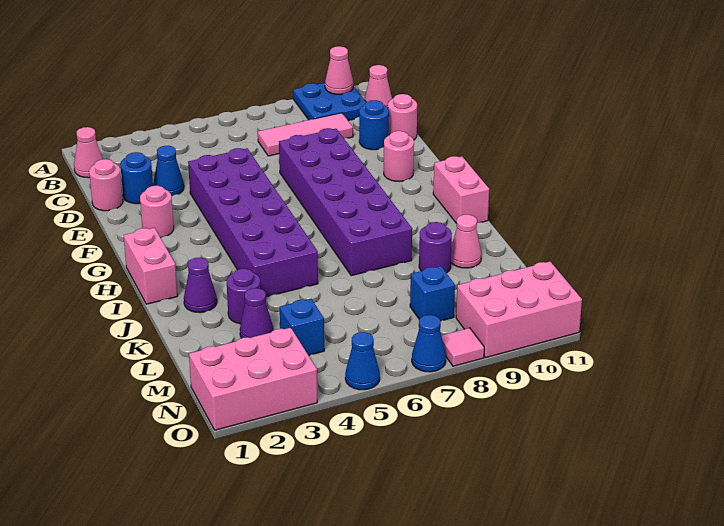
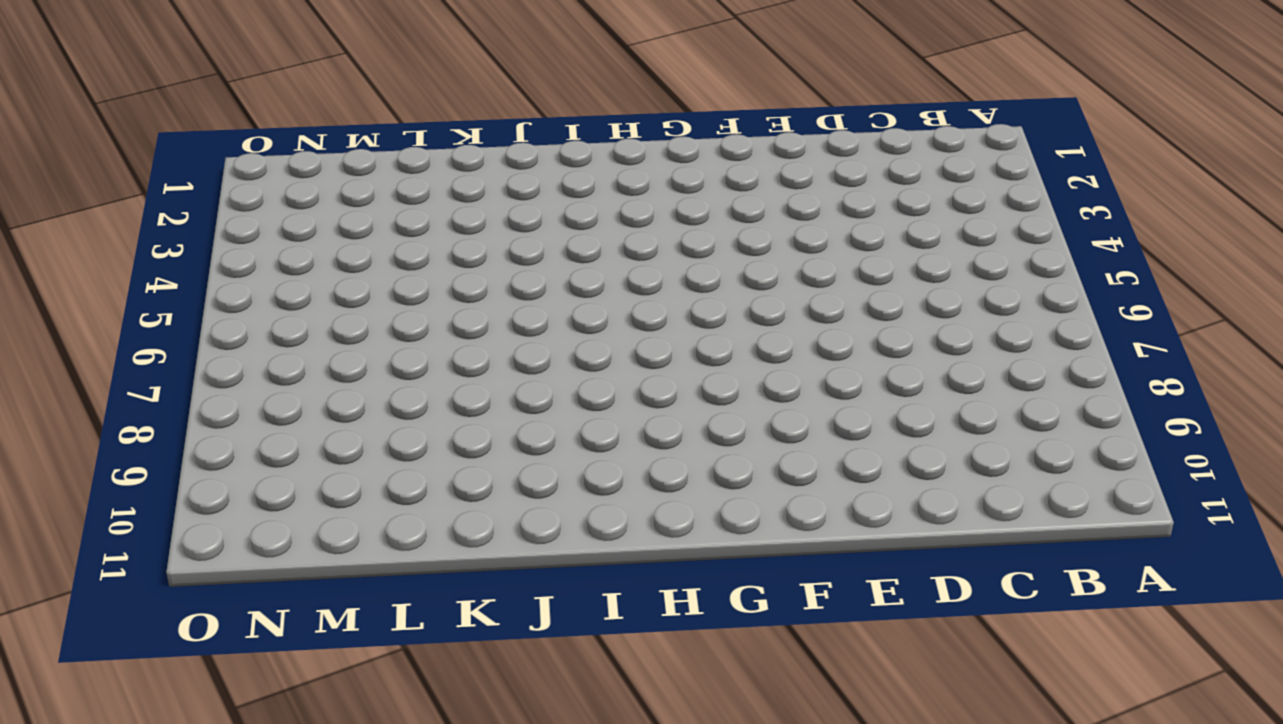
none -> blue 2x2 plate [293,83,366,121]
none -> pink 1x1 cone [74,127,103,178]
none -> pink 1x1 cone [364,65,392,107]

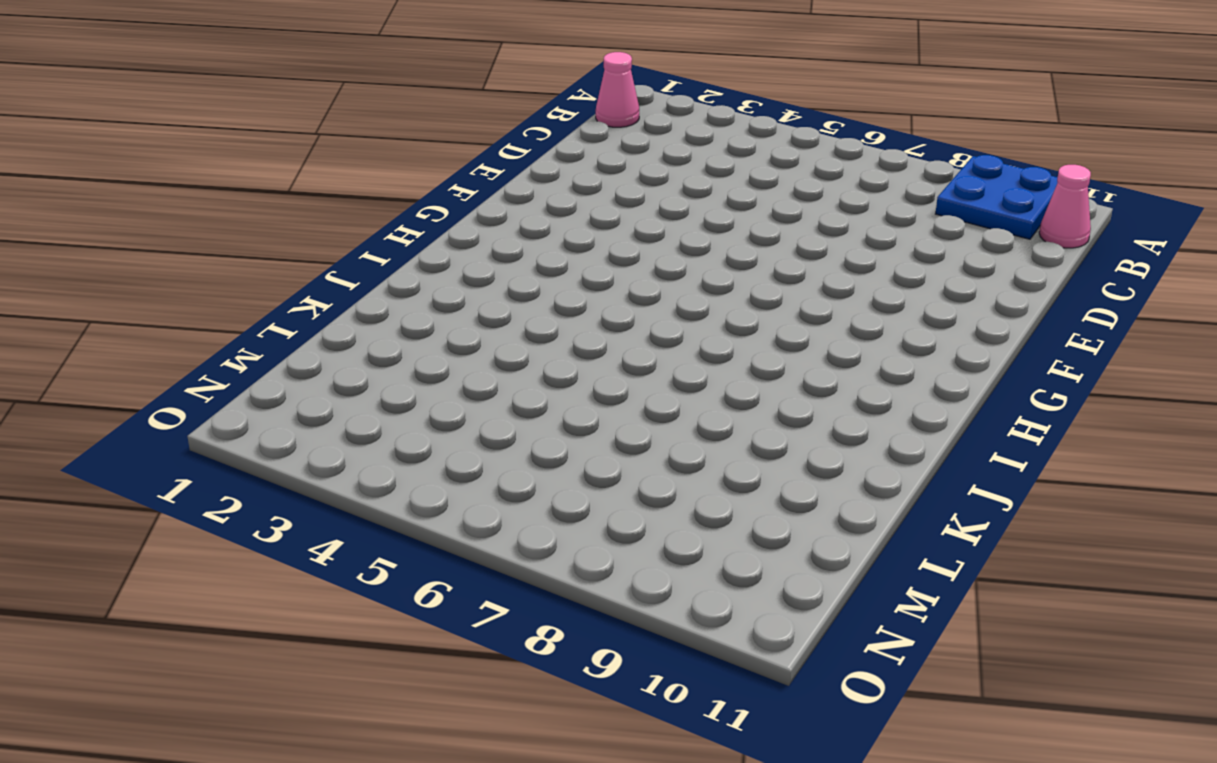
none -> pink 1x3 tile [258,113,353,156]
none -> pink 1x1 round brick [89,159,123,211]
none -> blue 1x1 round brick [120,152,153,204]

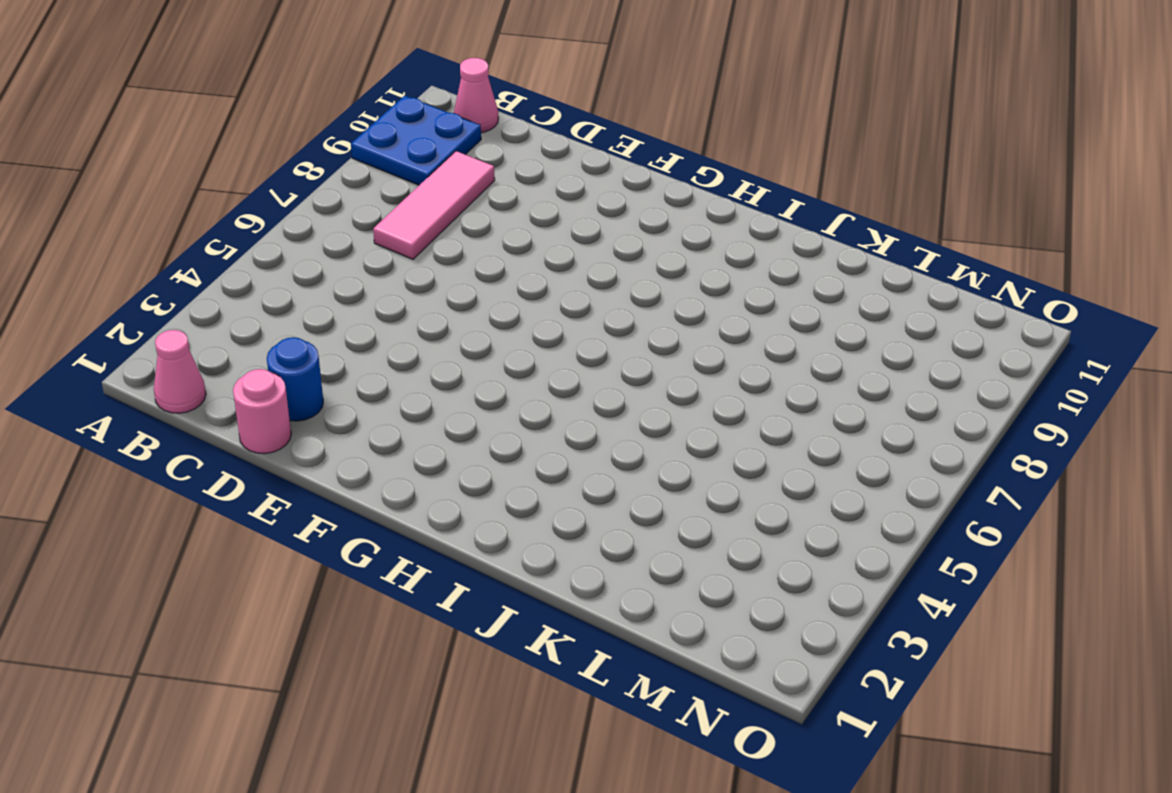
none -> blue 1x1 cone [153,146,184,196]
none -> blue 1x1 round brick [359,100,389,150]
none -> pink 1x1 round brick [388,94,417,140]

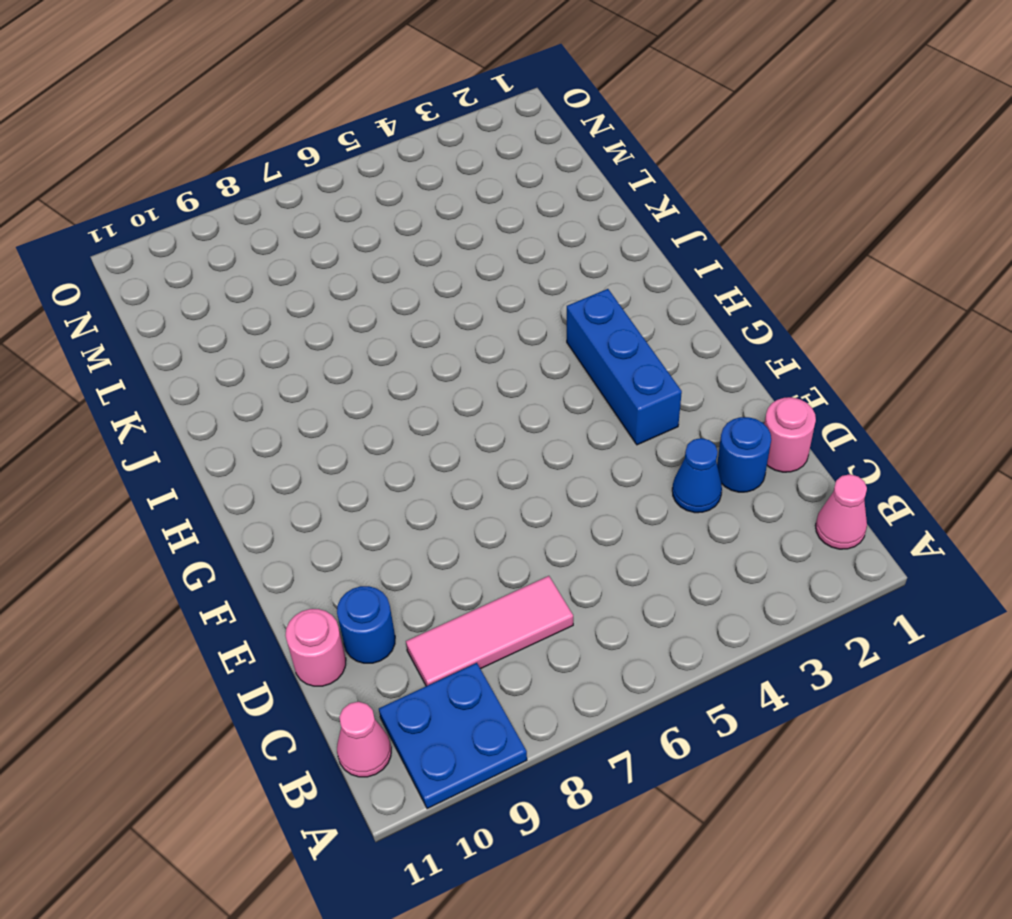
blue 1x3 brick [567,289,682,445] -> none
none -> purple 2x6 brick [188,148,318,297]
none -> purple 2x6 brick [279,128,412,276]
none -> pink 1x1 round brick [140,186,174,238]

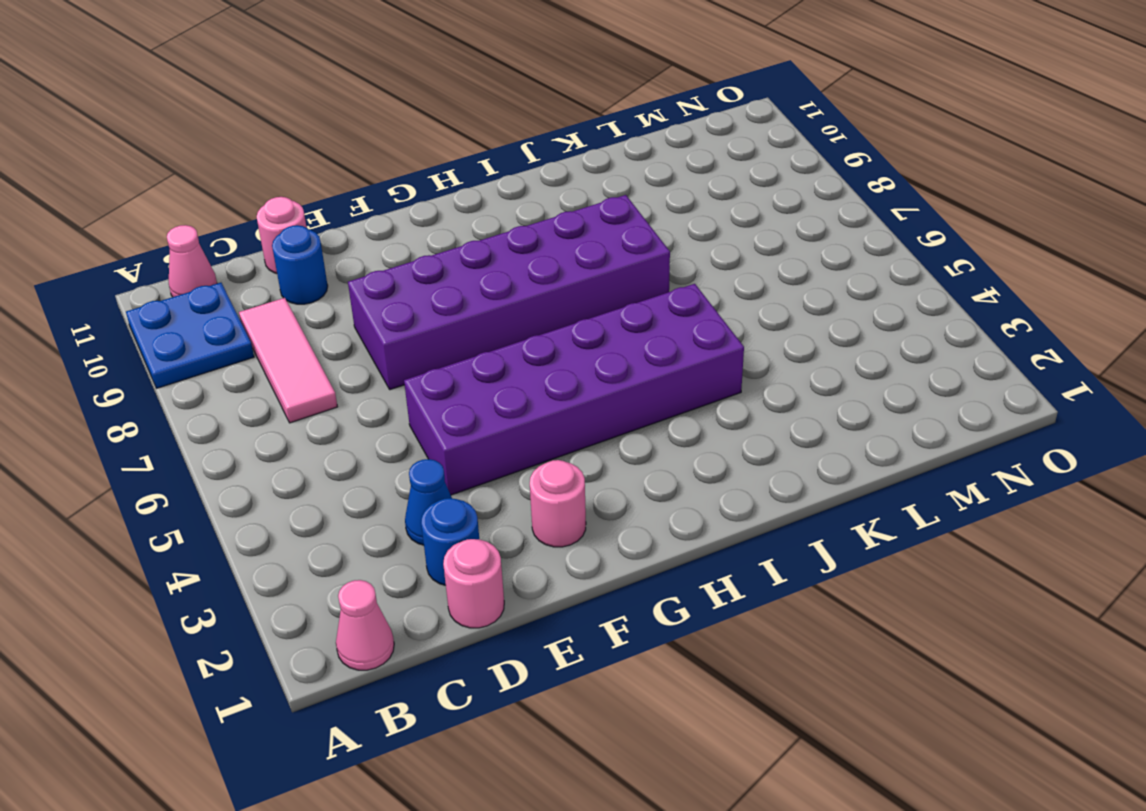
none -> pink 1x1 round brick [384,131,414,181]
none -> pink 1x2 brick [124,228,178,304]
none -> pink 1x2 brick [433,156,489,224]

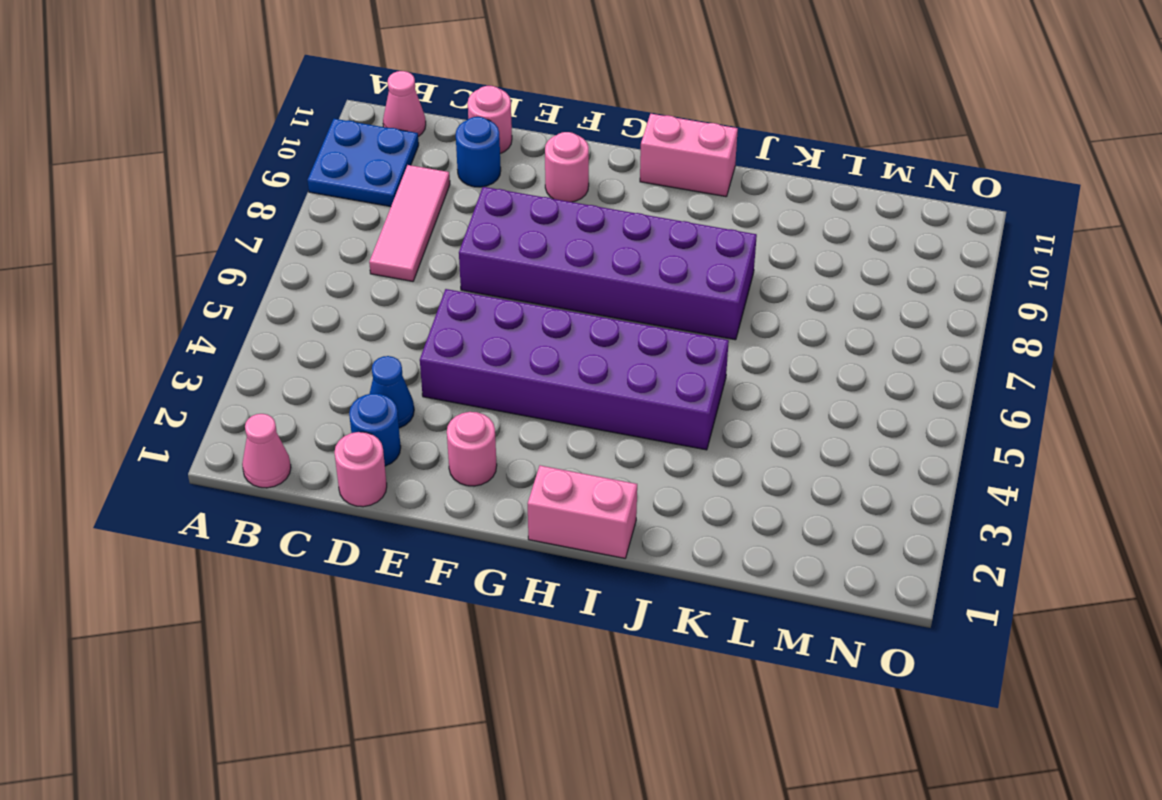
none -> purple 1x1 cone [184,258,217,313]
none -> purple 1x1 round brick [227,269,260,324]
none -> purple 1x1 round brick [419,222,452,273]

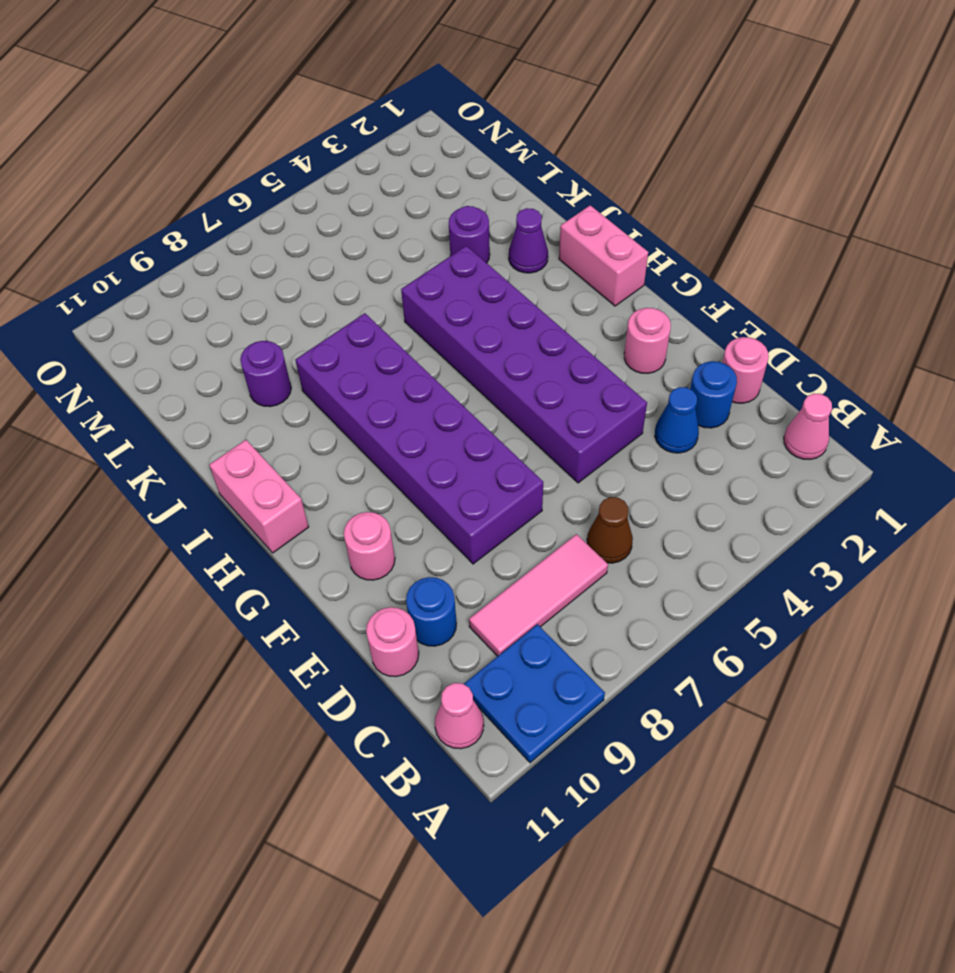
brown 1x1 cone [587,497,633,563] -> none
none -> pink 1x1 cone [451,215,481,268]
none -> purple 1x1 cone [240,288,273,338]
none -> blue 1x1 brick [280,299,324,355]

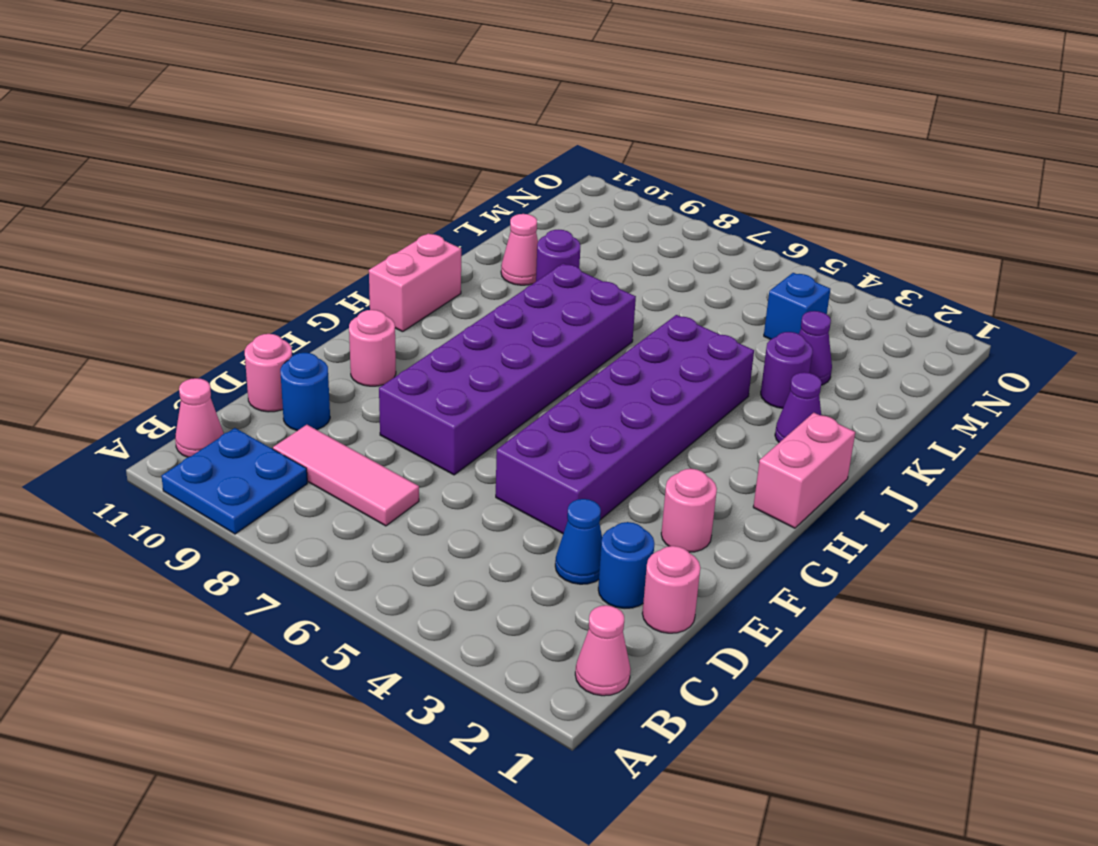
none -> blue 1x1 brick [410,266,455,321]
none -> pink 2x3 brick [189,327,317,430]
none -> pink 2x3 brick [456,262,582,357]

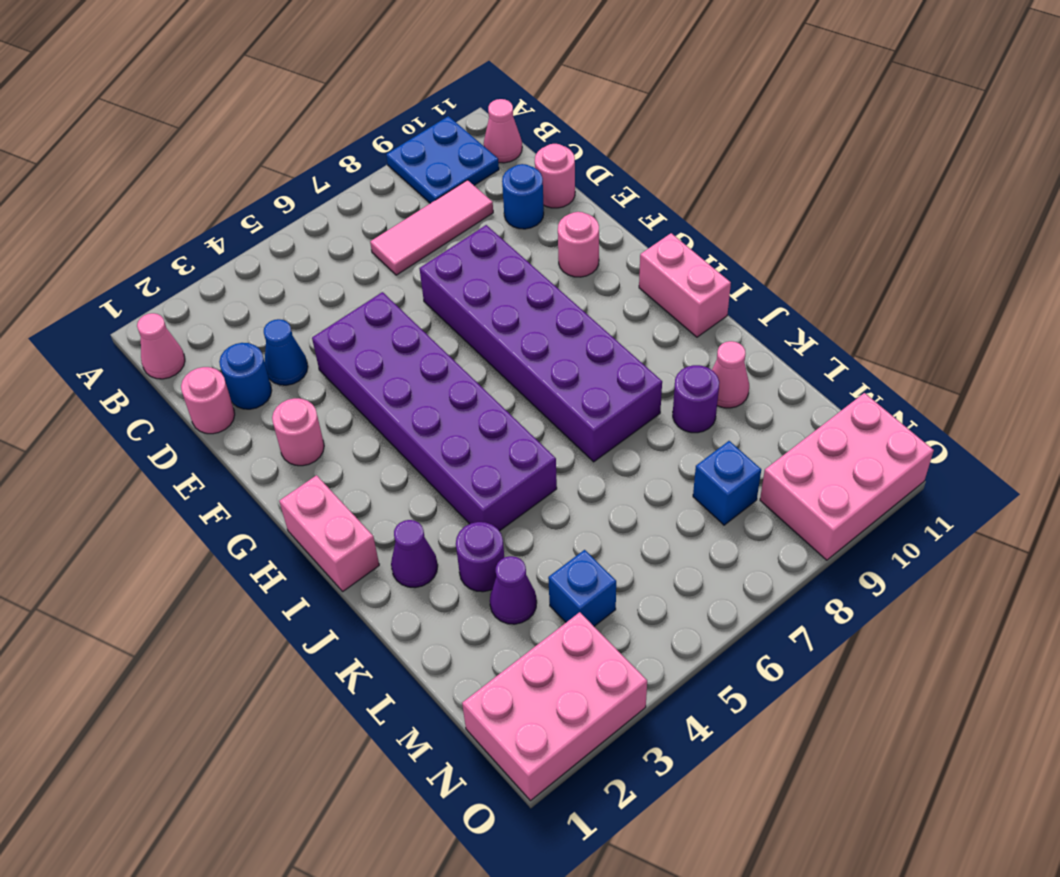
none -> blue 1x1 cone [345,332,380,390]
none -> blue 1x1 cone [412,315,446,372]
none -> pink 1x1 tile [441,328,484,366]

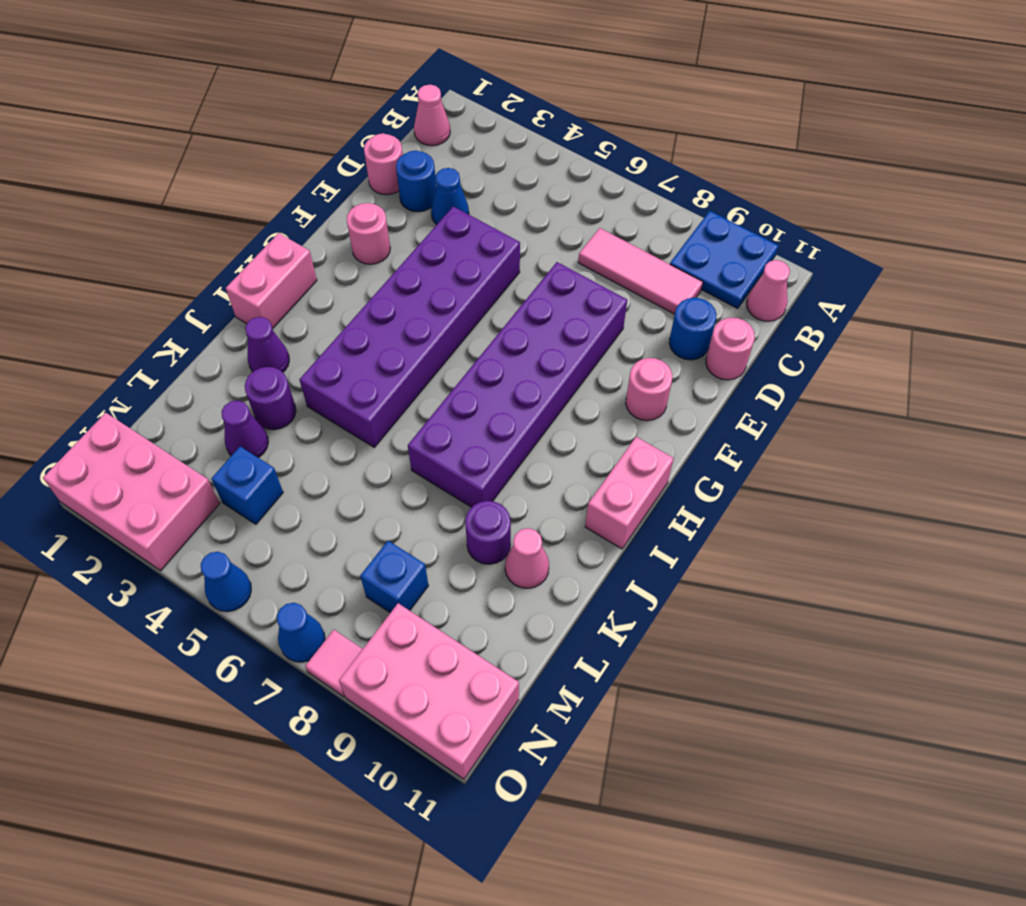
none -> pink 1x1 cone [325,46,353,94]

